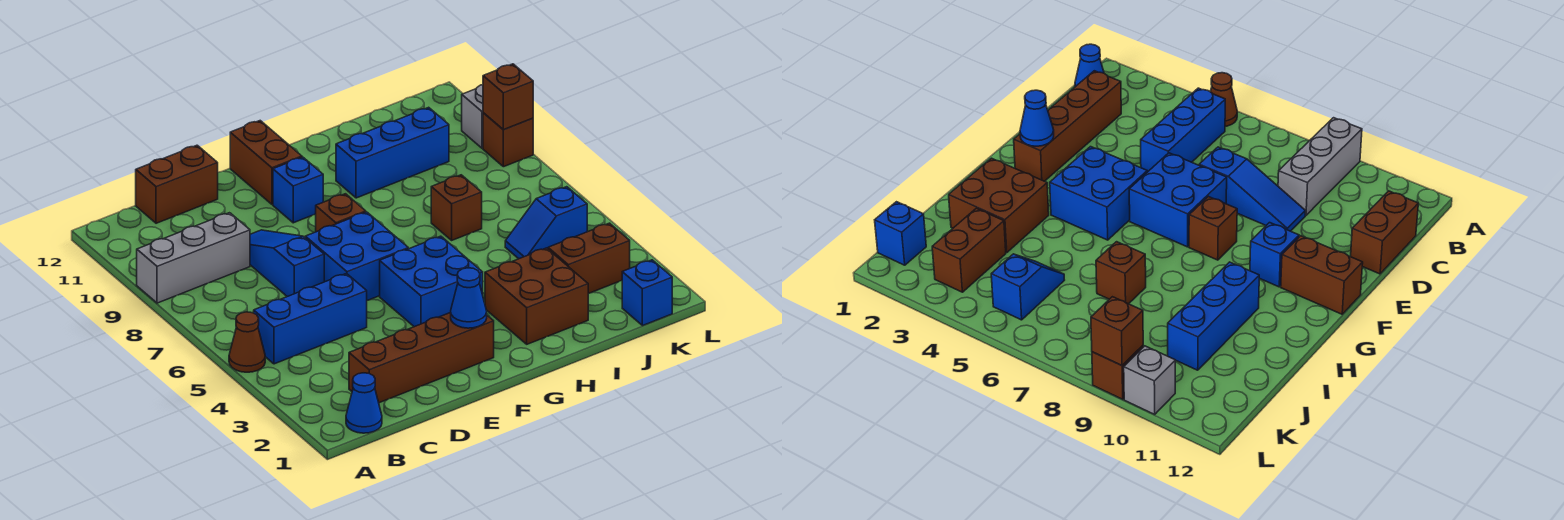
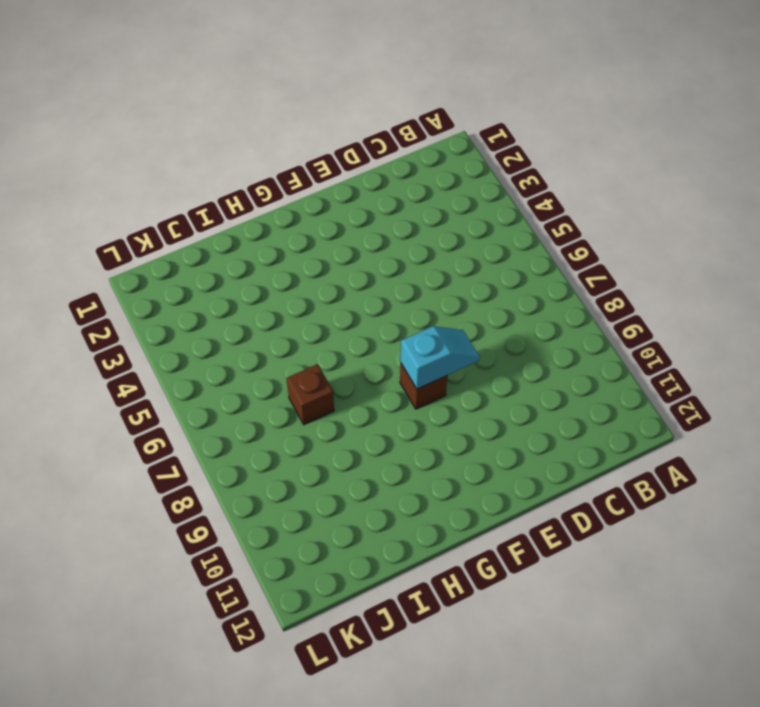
cyan 1x2 slope [401,326,480,389] -> none
none -> brown 1x1 cone [229,312,265,372]
none -> grey 1x3 brick [137,213,250,303]
none -> blue 1x1 cone [346,373,382,433]

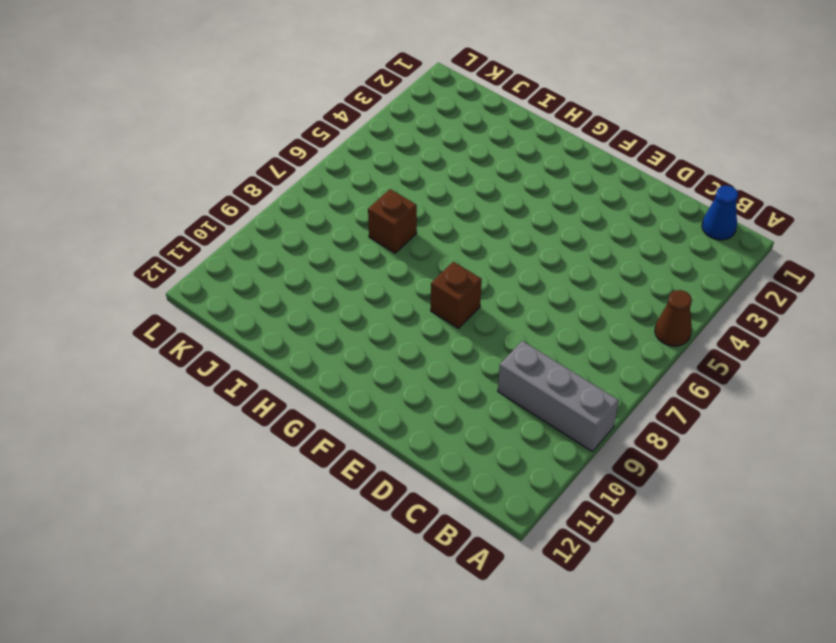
none -> blue 1x3 brick [254,273,367,364]
none -> brown 1x4 brick [349,312,494,403]
none -> brown 1x2 brick [136,145,218,223]

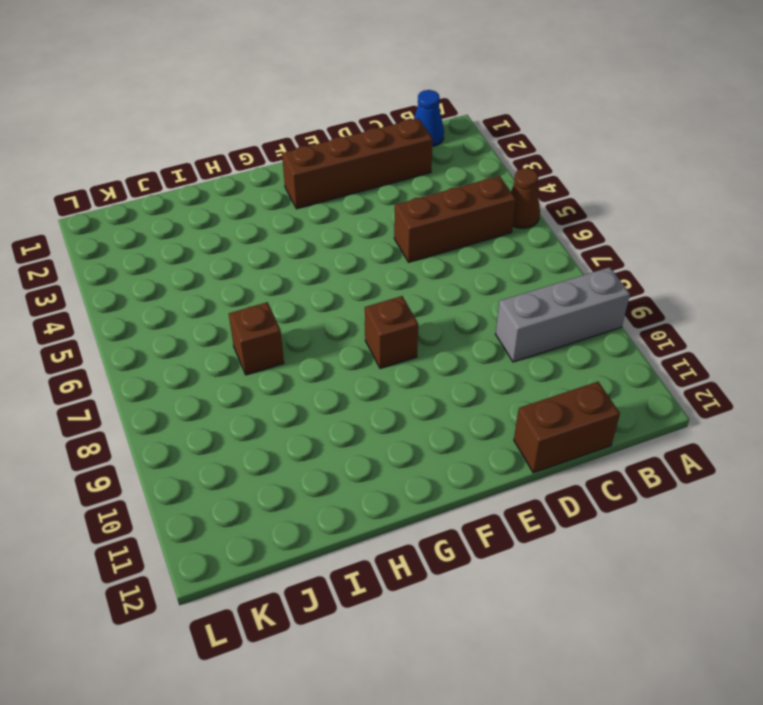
brown 1x3 brick [394,176,516,262] -> blue 1x3 brick [254,273,367,364]
none -> blue 1x3 slope [250,230,324,297]
none -> blue 2x2 brick [305,212,408,300]
none -> blue 2x2 brick [380,236,483,327]

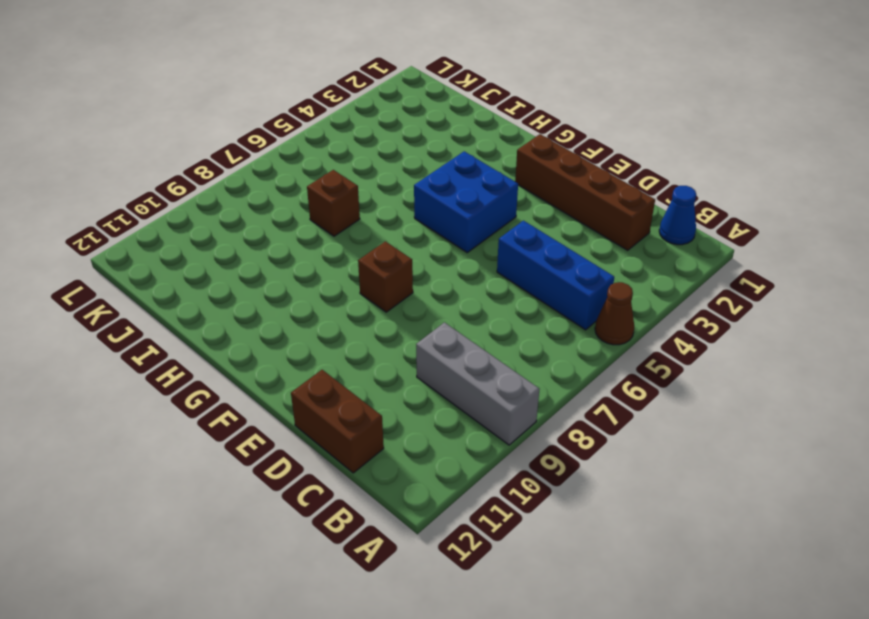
none -> blue 1x3 slope [250,230,324,297]
none -> blue 2x2 brick [305,212,408,300]
none -> blue 1x1 brick [273,157,323,223]

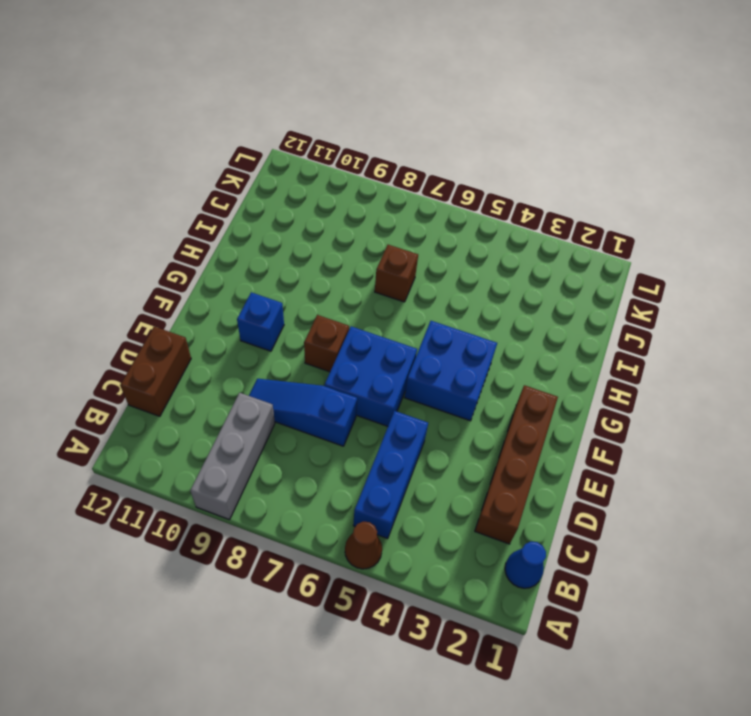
none -> brown 1x2 brick [230,121,302,204]
none -> brown 2x2 brick [485,248,588,344]
none -> blue 1x3 brick [336,107,449,198]

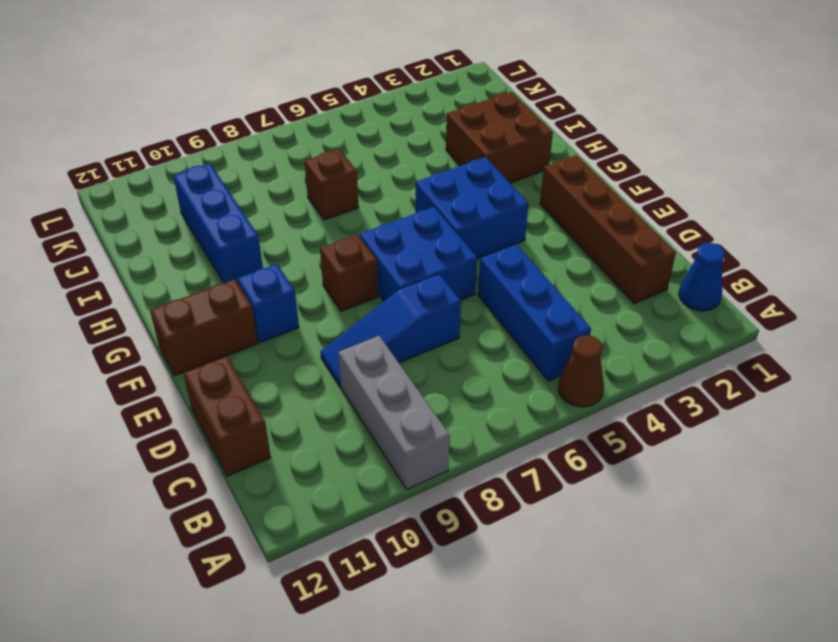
none -> brown 1x2 brick [548,223,630,293]
none -> blue 1x2 slope [505,187,587,259]
none -> blue 1x1 brick [622,260,672,326]

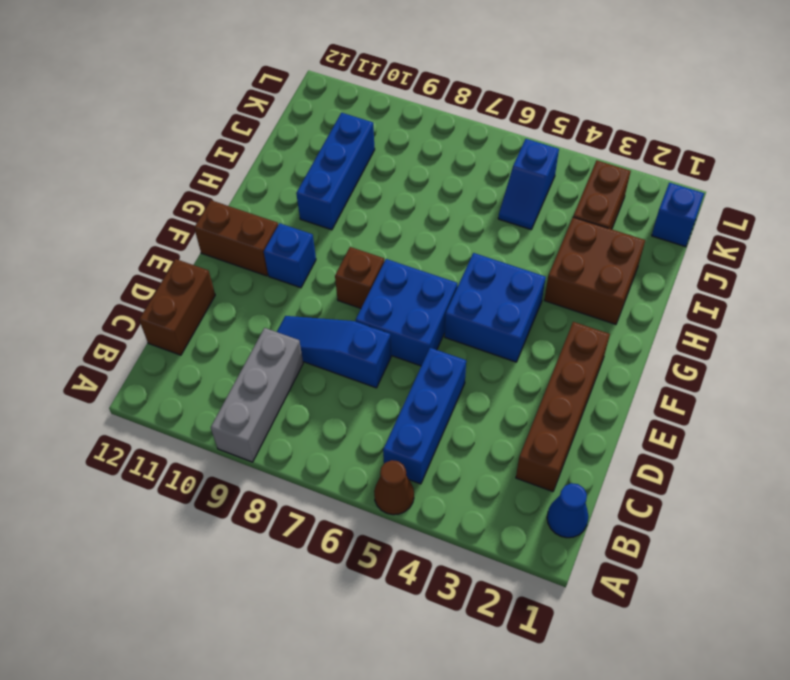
none -> brown 1x1 brick [431,175,482,240]
none -> brown 1x1 brick [483,113,533,167]
none -> grey 1x1 brick [462,85,483,148]

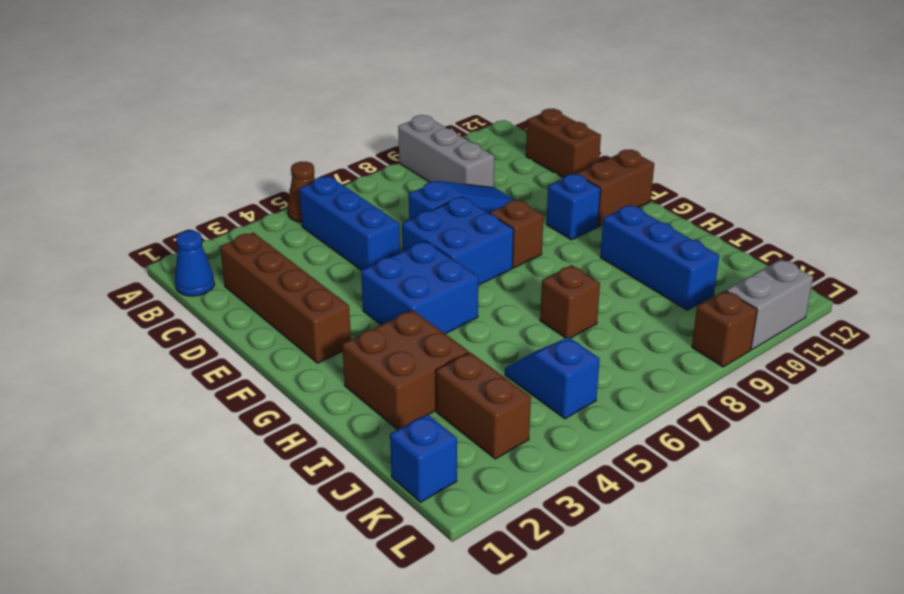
grey 1x2 brick [726,259,813,350] -> grey 1x1 brick [462,85,483,148]
none -> blue 1x1 cone [451,268,487,328]
none -> brown 1x1 brick [483,64,533,130]

